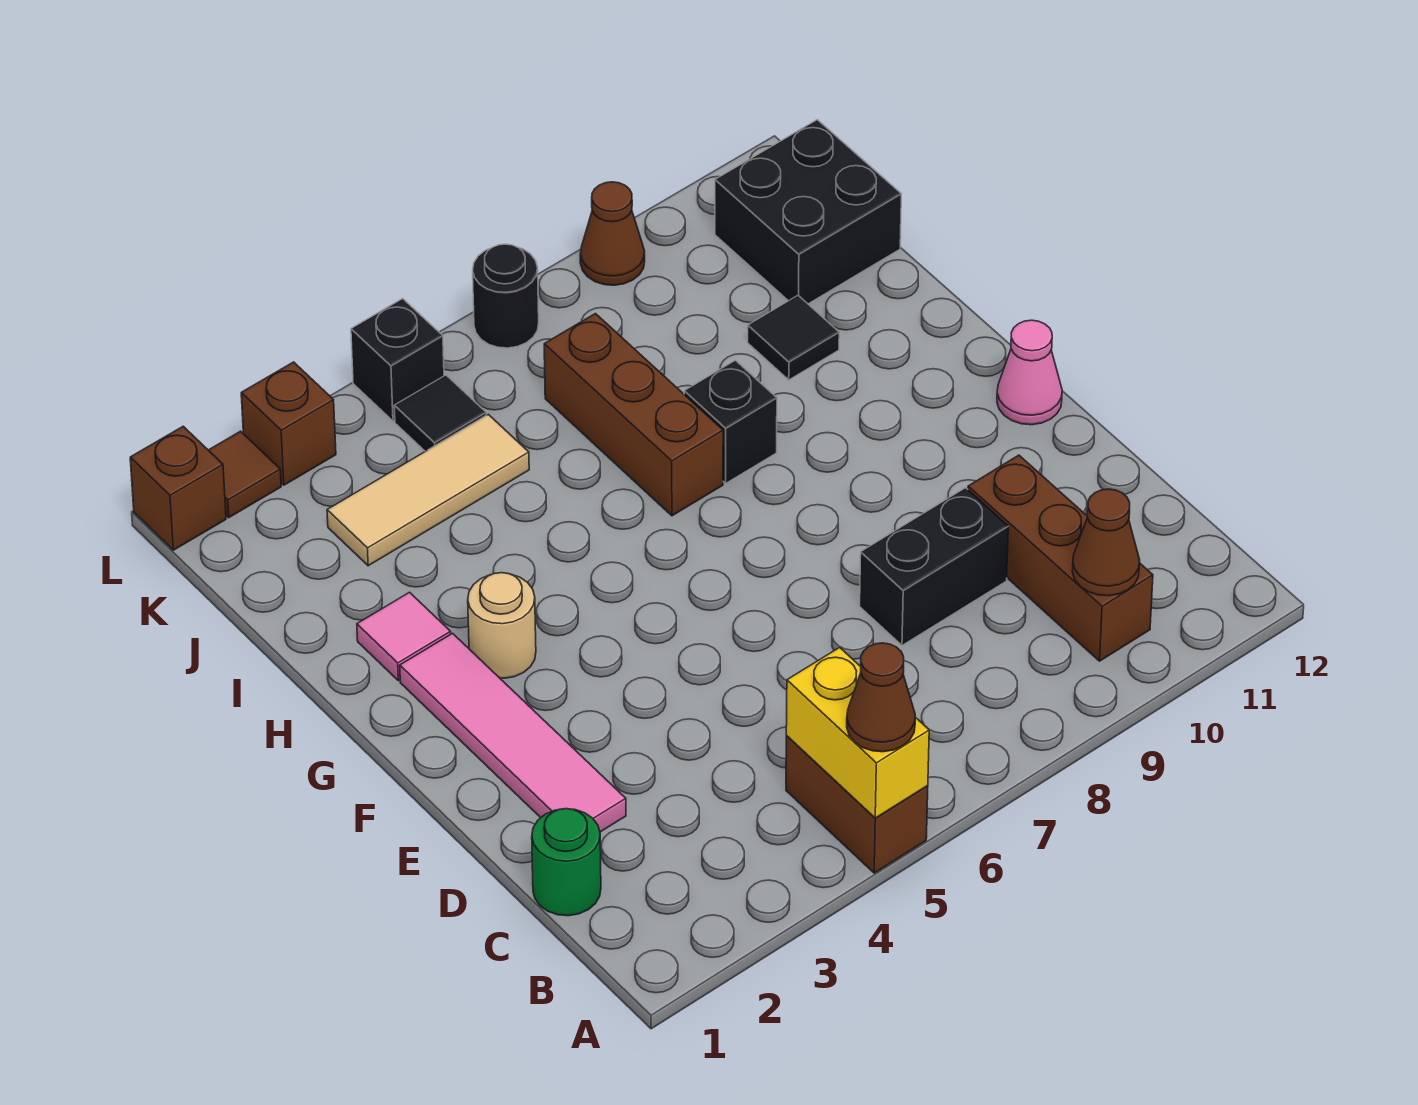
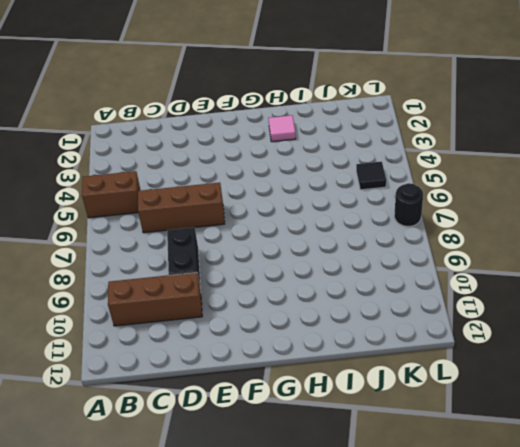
brown 1x3 brick [138,183,225,233] -> brown 1x3 brick moved to [544,314,723,516]
none -> green 1x1 round brick [532,809,601,916]
none -> pink 1x4 tile [400,633,626,832]
none -> pink 1x1 cone [997,320,1062,425]

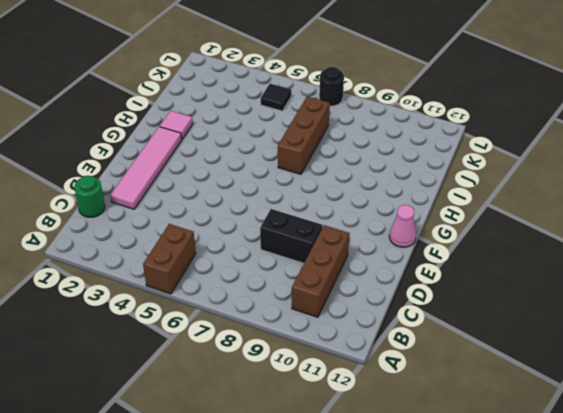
none -> tan 1x1 round brick [468,573,536,678]
none -> black 1x1 brick [684,360,777,483]
none -> black 1x1 tile [748,296,839,380]

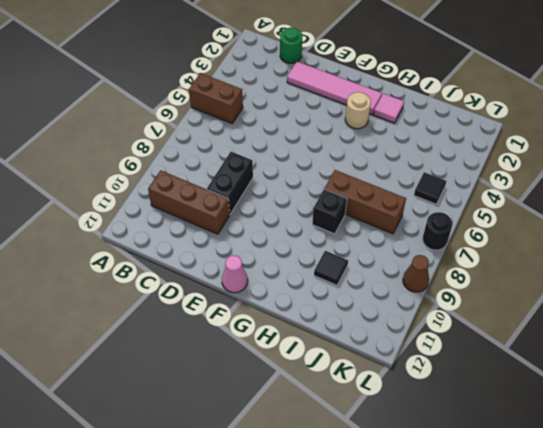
none -> tan 1x3 tile [327,414,529,566]
none -> black 2x2 brick [715,120,901,304]
none -> brown 1x1 brick [130,426,226,550]

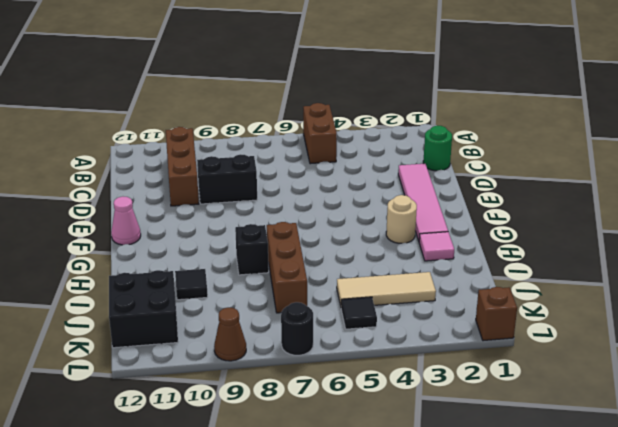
none -> brown 1x1 tile [209,431,281,518]
none -> brown 1x1 brick [241,362,336,485]
none -> black 1x1 brick [351,299,444,421]

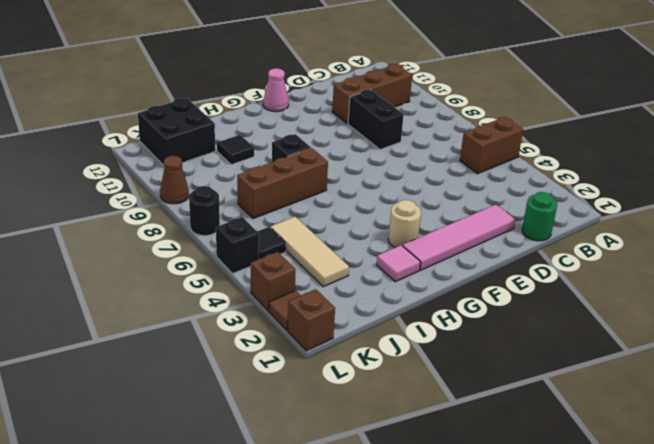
none -> yellow 1x2 brick [786,647,929,818]
none -> brown 1x1 cone [1072,489,1140,596]
none -> brown 1x1 cone [847,643,915,752]

